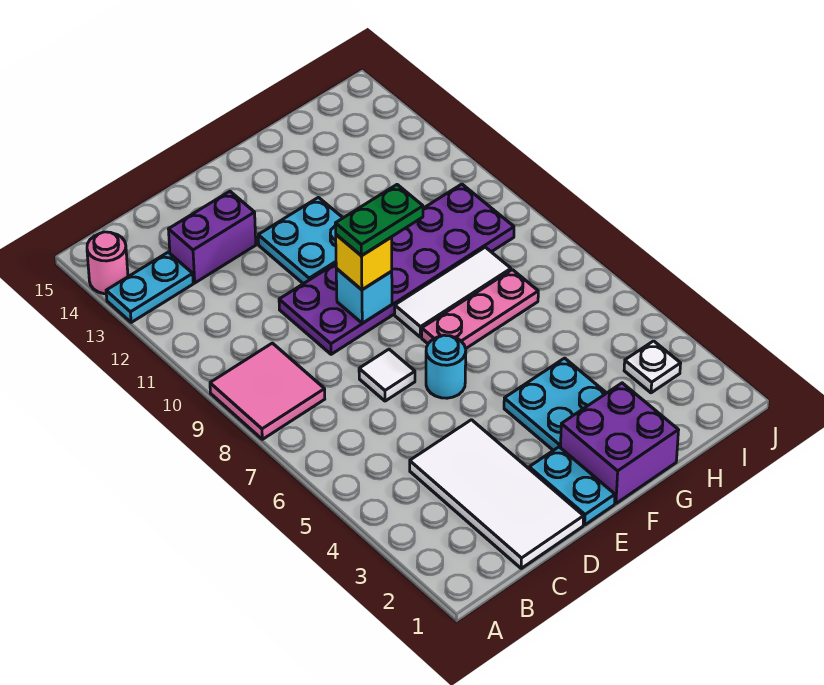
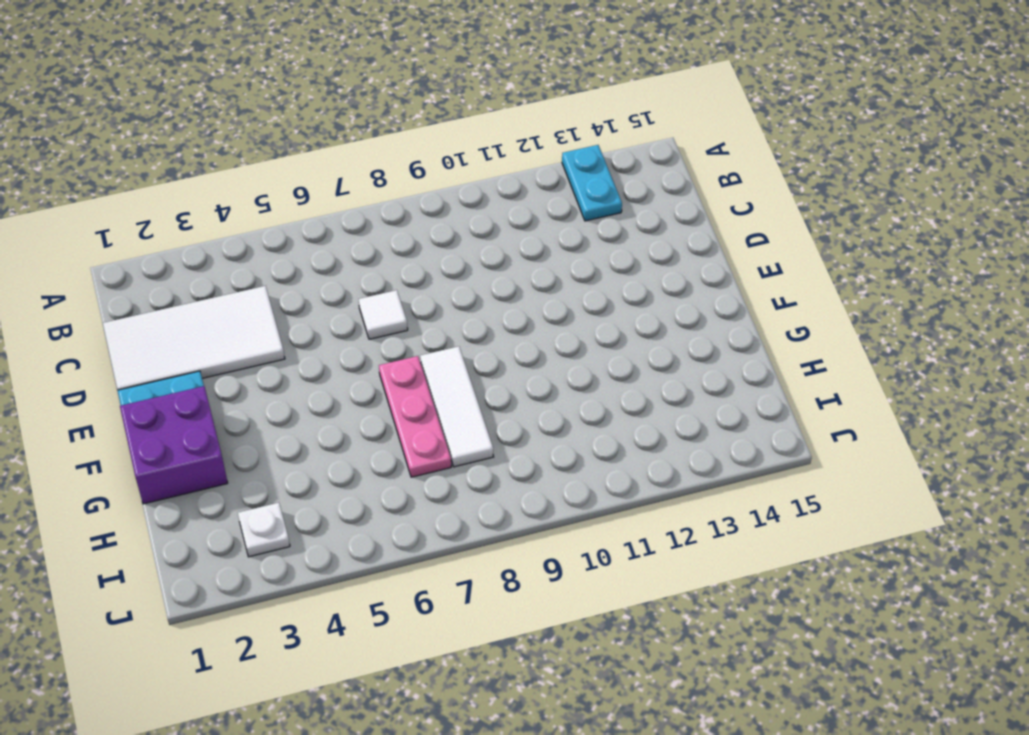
none -> pink 2x2 tile [210,343,325,439]
none -> pink 1x1 round brick [87,232,128,294]
none -> purple 1x2 brick [169,191,256,283]

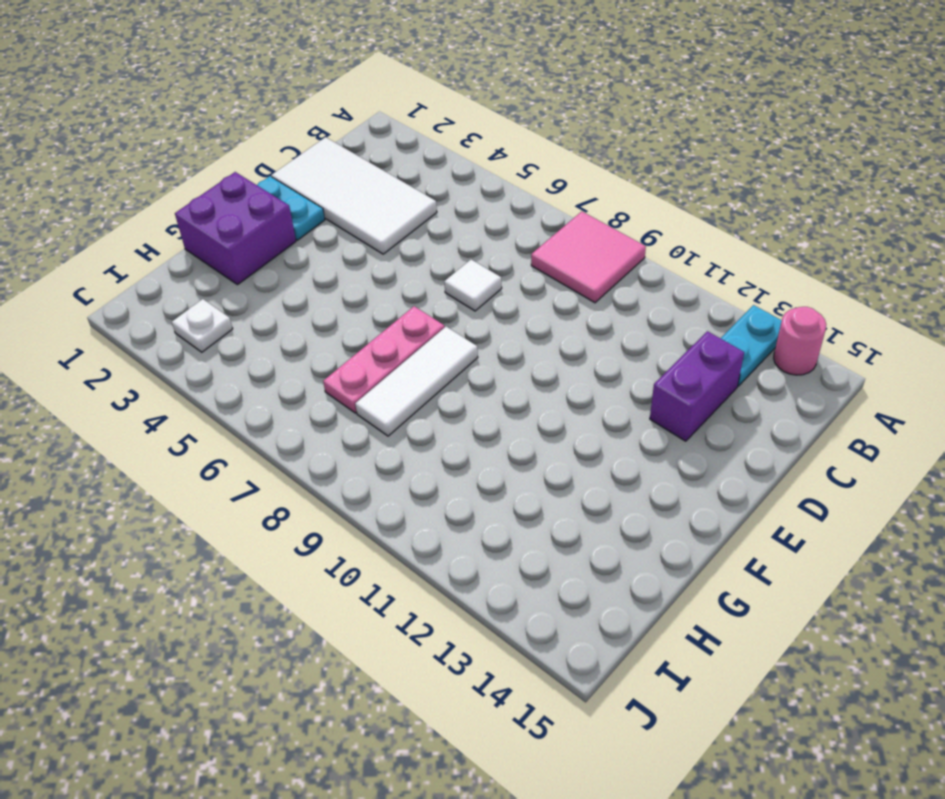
none -> purple 2x6 plate [279,184,514,354]
none -> cyan 1x1 round brick [426,335,466,398]
none -> cyan 2x2 plate [258,197,343,284]

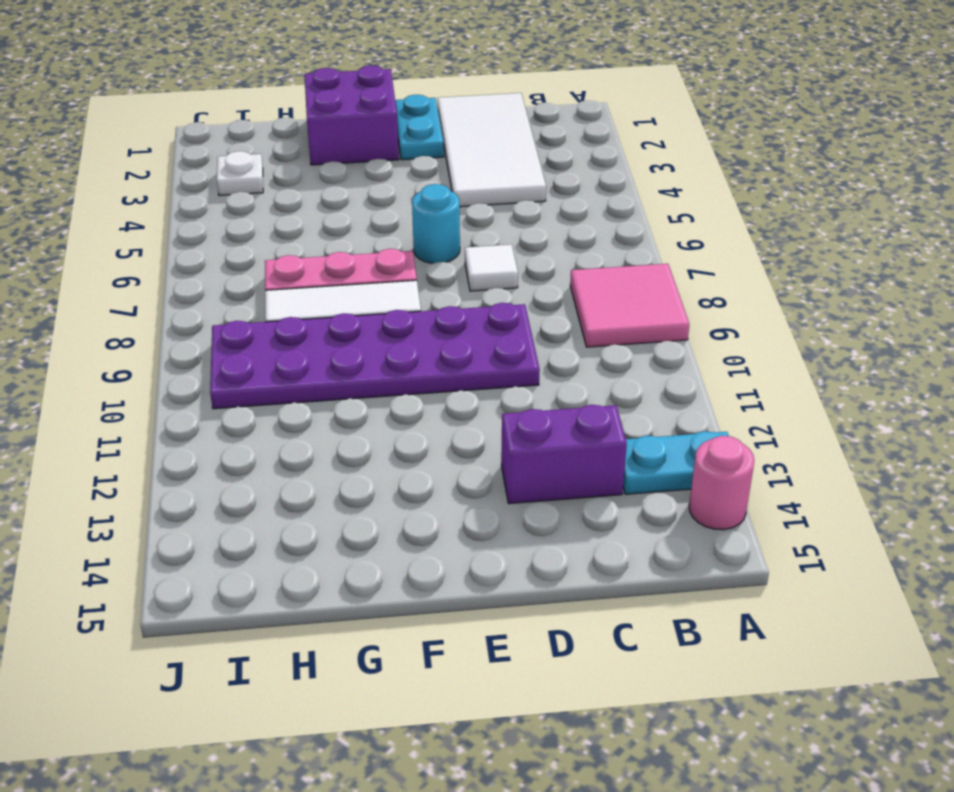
none -> cyan 2x2 plate [258,197,343,284]
none -> cyan 2x2 plate [504,358,606,450]
none -> cyan 1x1 brick [336,269,392,323]

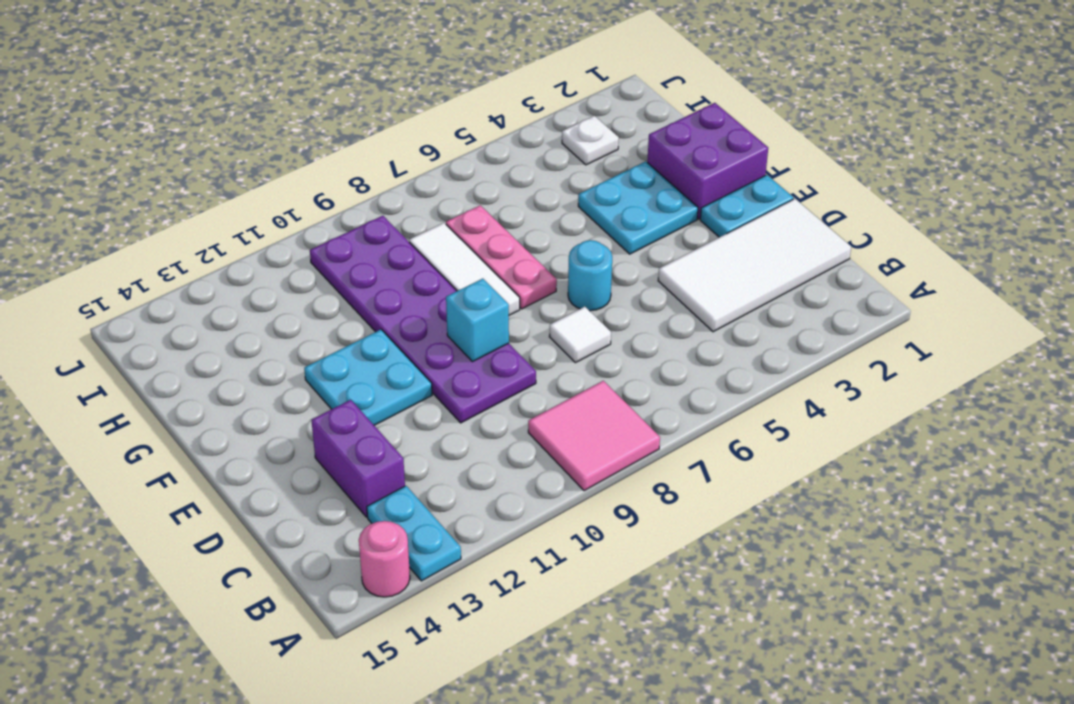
none -> yellow 1x1 brick [336,235,392,290]
none -> green 1x2 plate [335,185,423,256]

